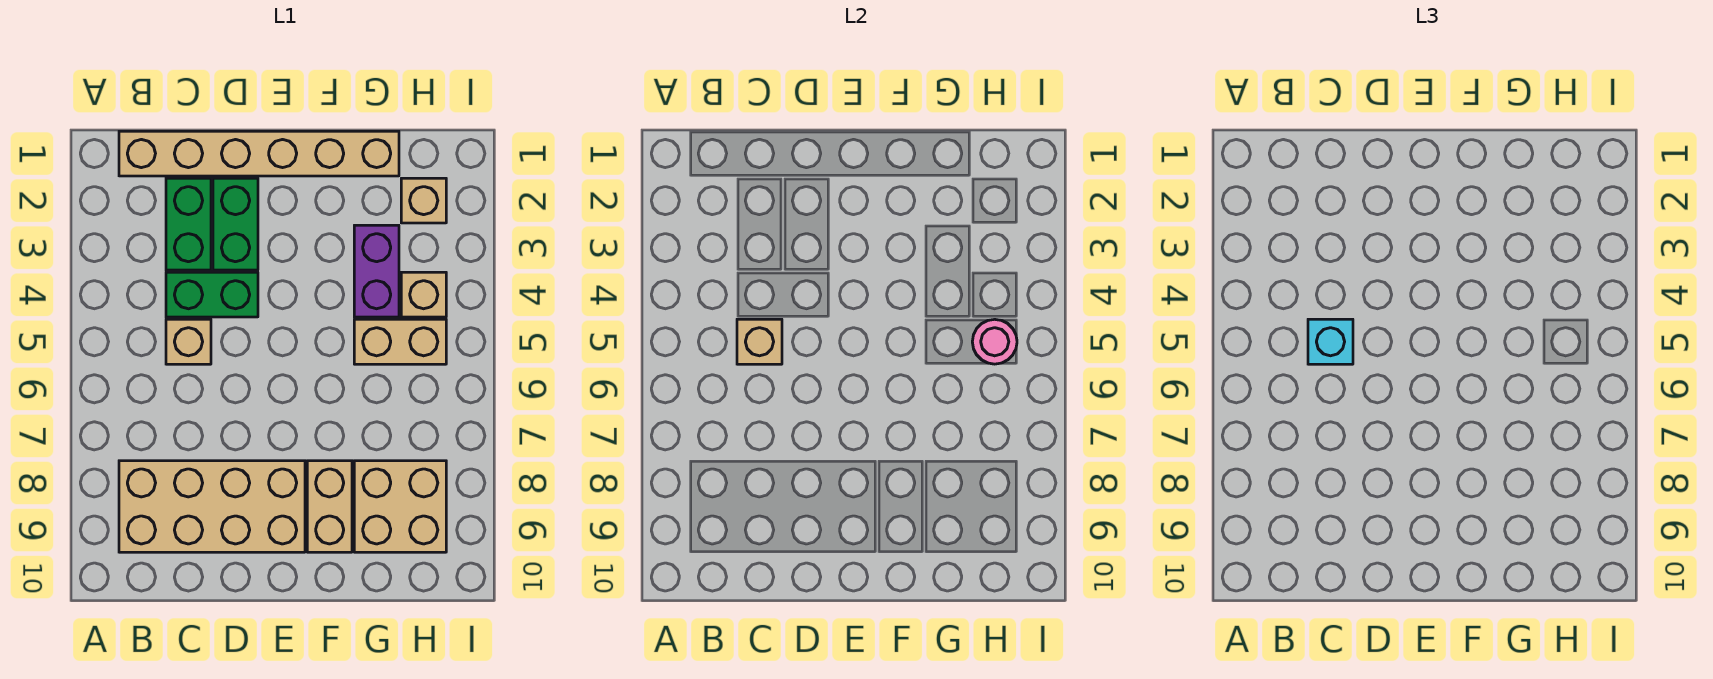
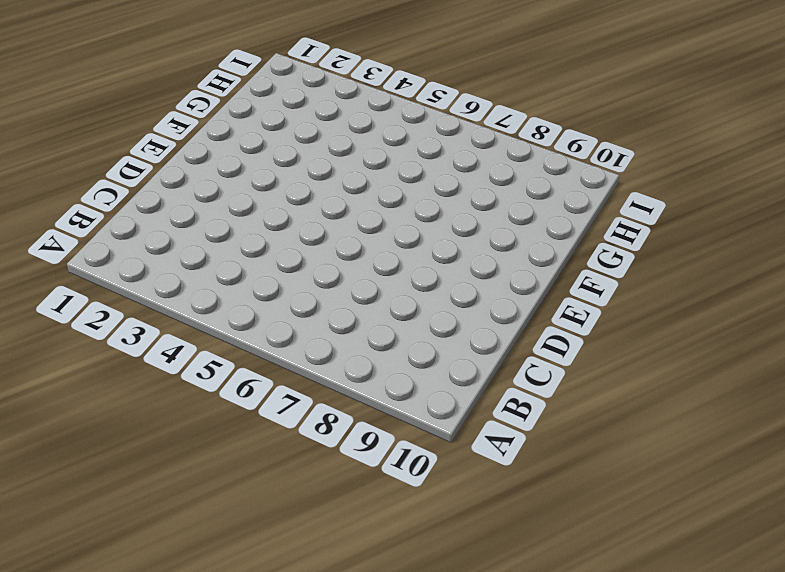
none -> tan 1x6 brick [119,131,399,176]
none -> tan 2x4 brick [119,461,305,552]
none -> green 1x2 brick [166,178,211,270]

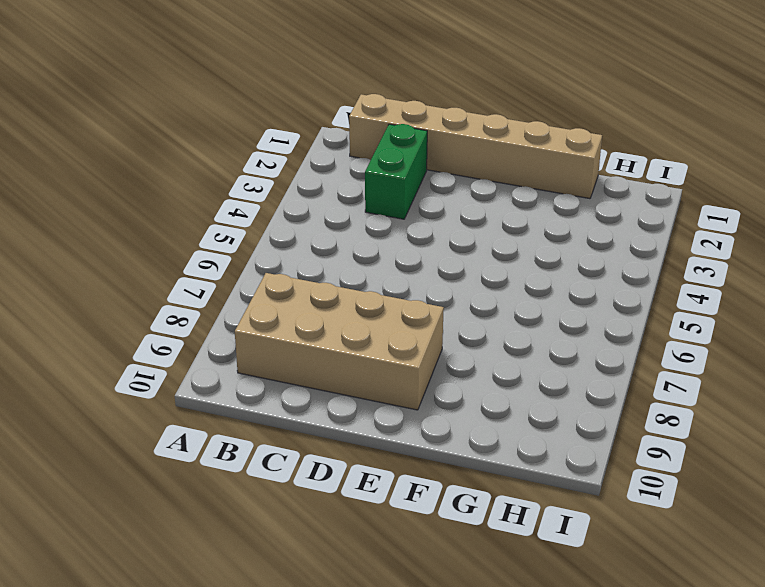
none -> green 1x2 brick [166,272,258,317]
none -> tan 1x1 brick [166,319,211,364]
none -> green 1x2 brick [213,178,258,270]

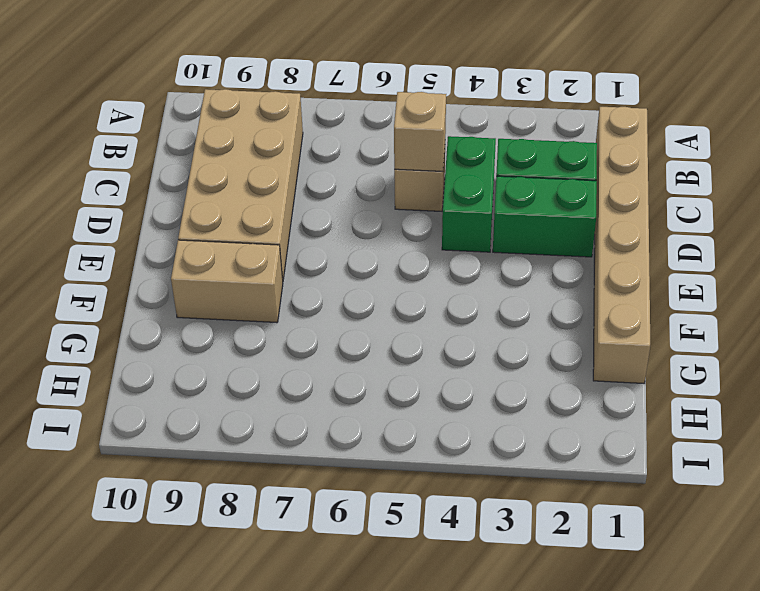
none -> purple 1x2 brick [354,225,399,317]
none -> tan 1x2 brick [354,319,446,364]
none -> tan 2x2 brick [354,461,446,552]

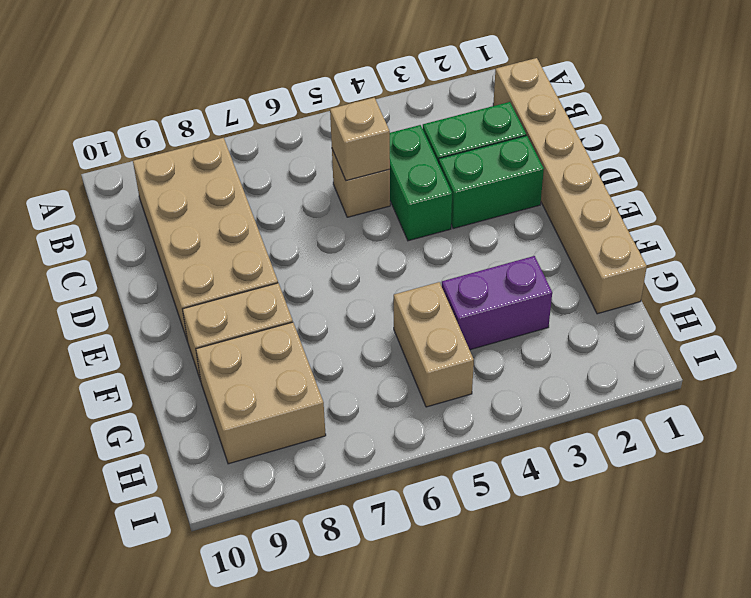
none -> tan 1x1 brick [401,178,446,223]
none -> tan 1x1 brick [401,272,446,317]
none -> pink 1x1 round brick [972,319,1017,364]

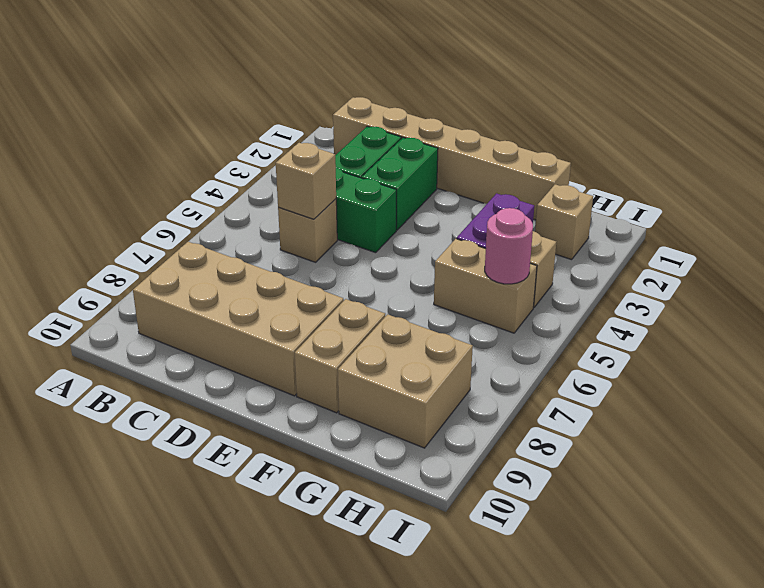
none -> cyan 1x1 brick [1308,319,1353,364]

